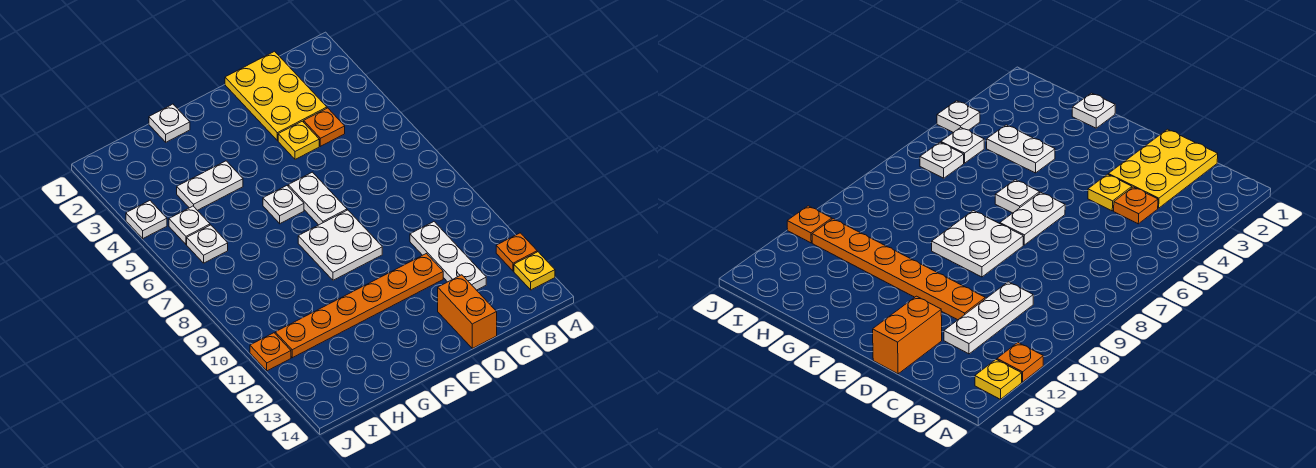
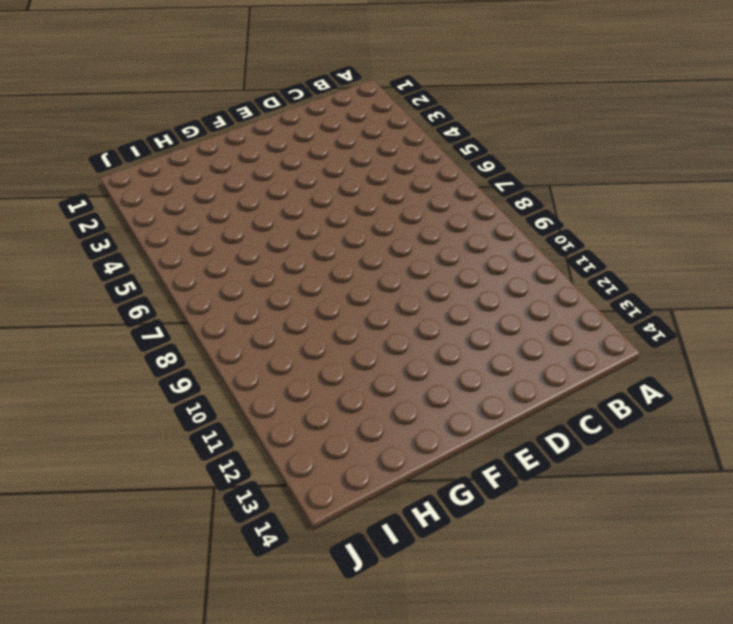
none -> orange 1x1 plate [496,233,537,271]
none -> yellow 1x1 plate [514,252,555,290]
none -> yellow 2x3 plate [225,51,327,141]

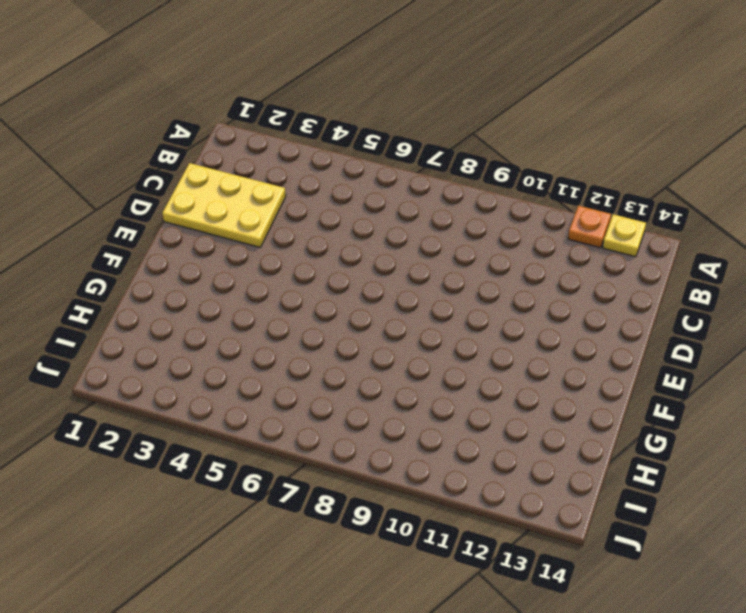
none -> orange 1x1 plate [304,108,345,146]
none -> white 1x3 plate [410,222,486,290]
none -> yellow 1x1 plate [278,121,319,159]

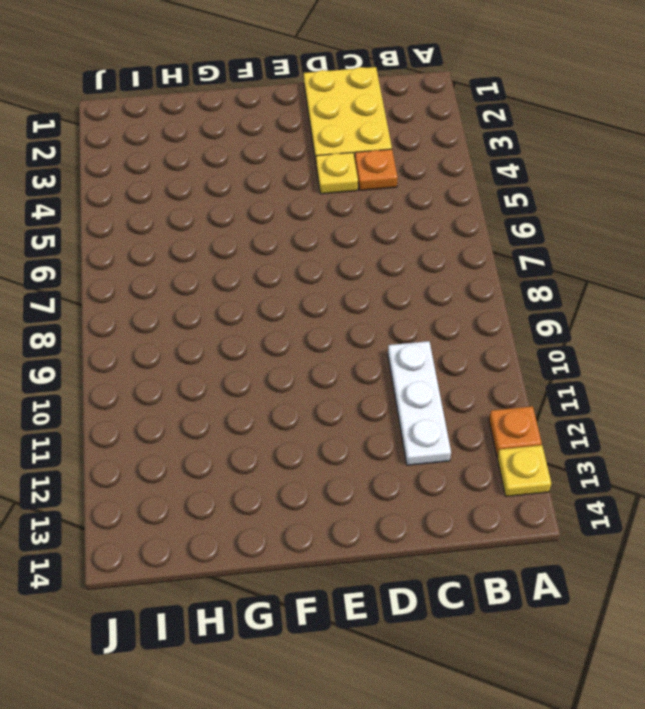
none -> orange 1x6 plate [275,254,443,358]
none -> orange 1x2 brick [438,275,497,348]
none -> white 1x2 plate [288,172,347,225]

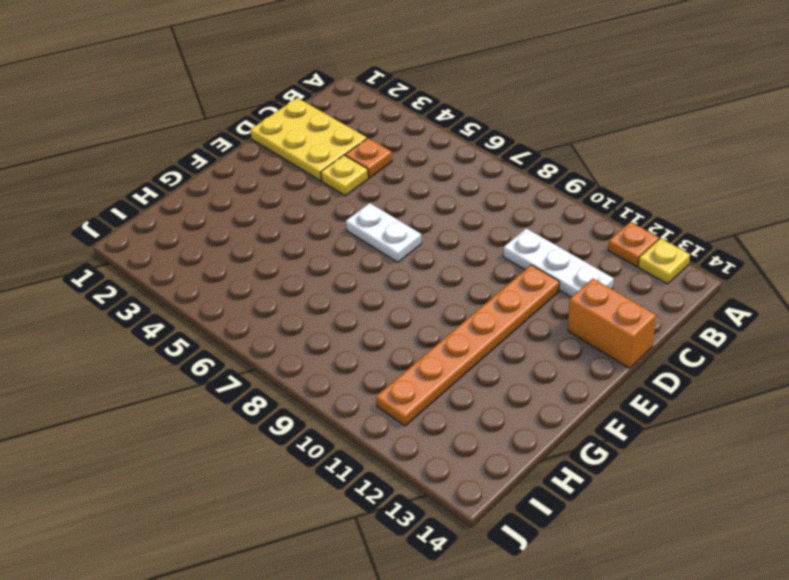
none -> white 2x2 plate [298,210,382,280]
none -> white 1x1 plate [263,186,304,224]
none -> white 1x1 plate [149,104,190,142]

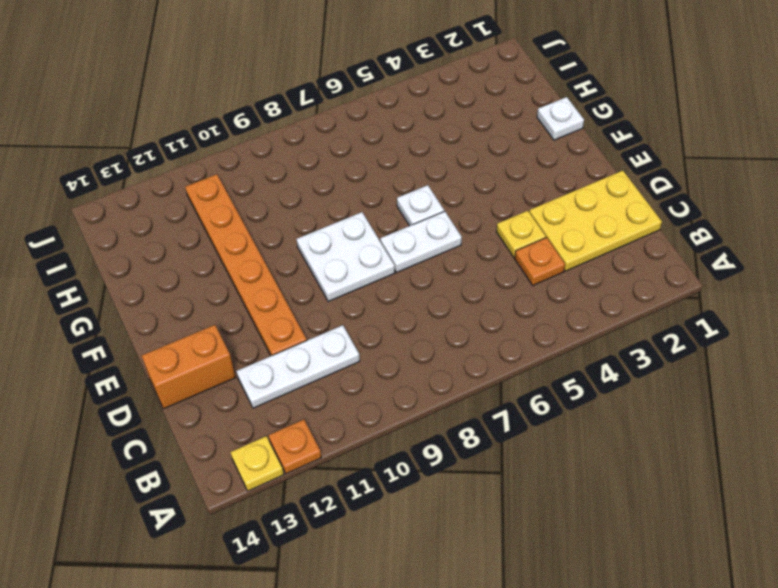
none -> white 1x2 plate [177,161,243,210]
none -> white 1x1 plate [169,206,210,244]
none -> white 1x1 plate [187,225,228,263]

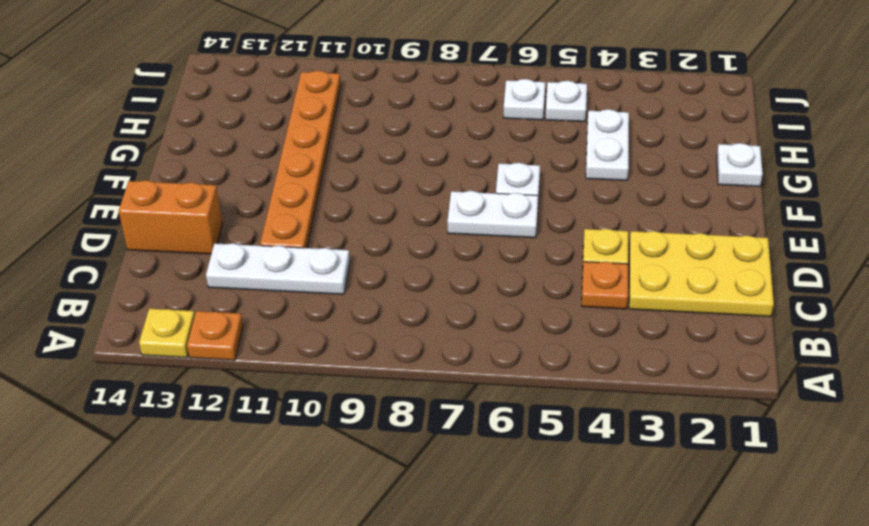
none -> white 2x2 plate [298,210,382,280]
none -> white 1x1 plate [126,201,167,238]
none -> orange 1x1 plate [250,333,291,371]

